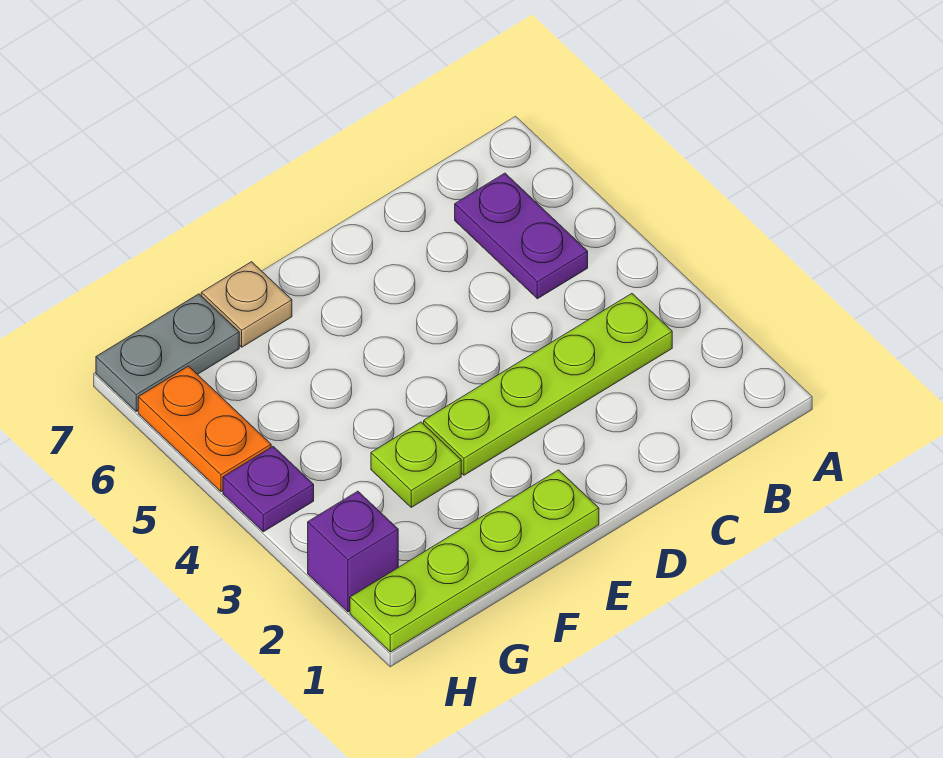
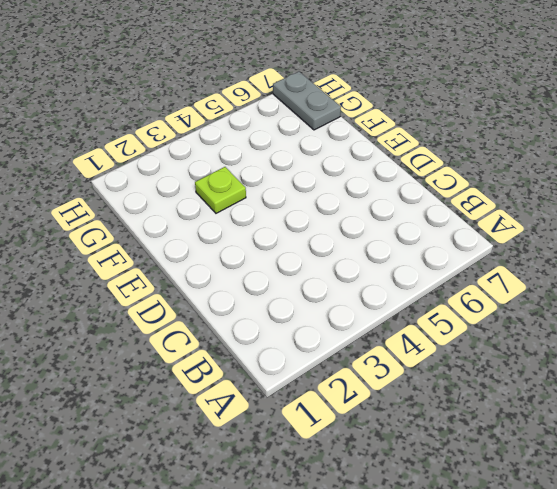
none -> lime 1x4 plate [424,294,672,475]
none -> purple 1x2 plate [455,173,588,299]

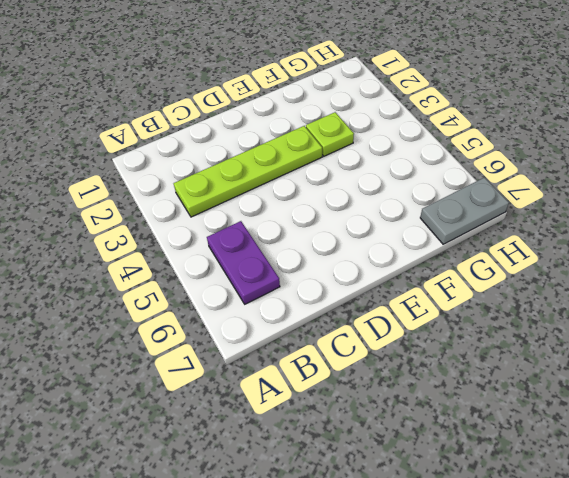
none -> lime 1x4 plate [350,470,599,652]
none -> tan 1x1 plate [201,262,292,347]

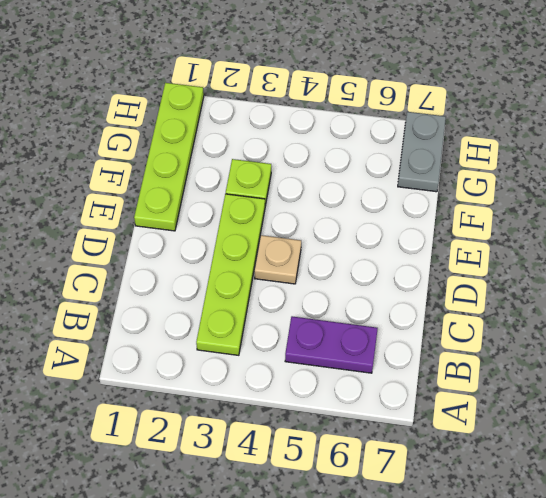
tan 1x1 plate [254,235,301,284] -> tan 1x1 plate moved to [201,262,292,347]
none -> purple 1x1 brick [308,491,398,612]
none -> purple 1x1 plate [223,446,314,532]

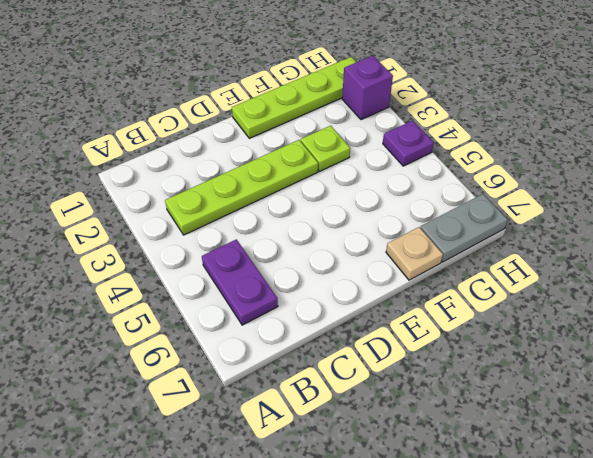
none -> orange 1x2 plate [138,366,271,492]

